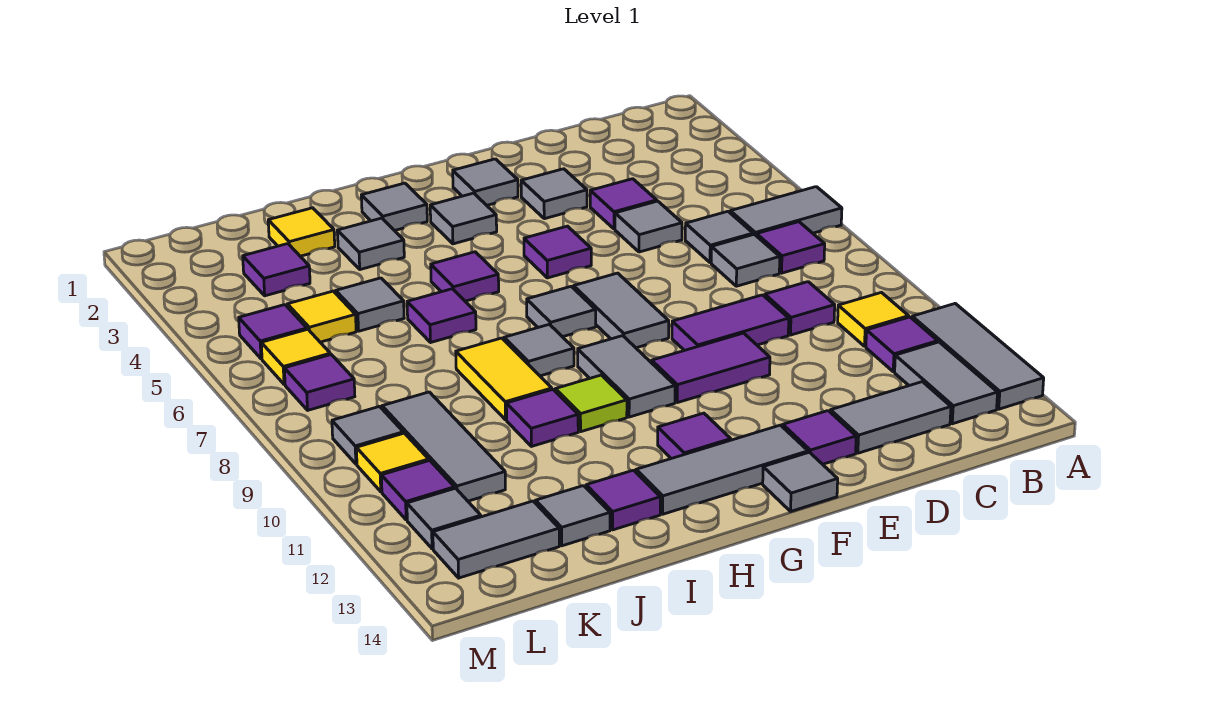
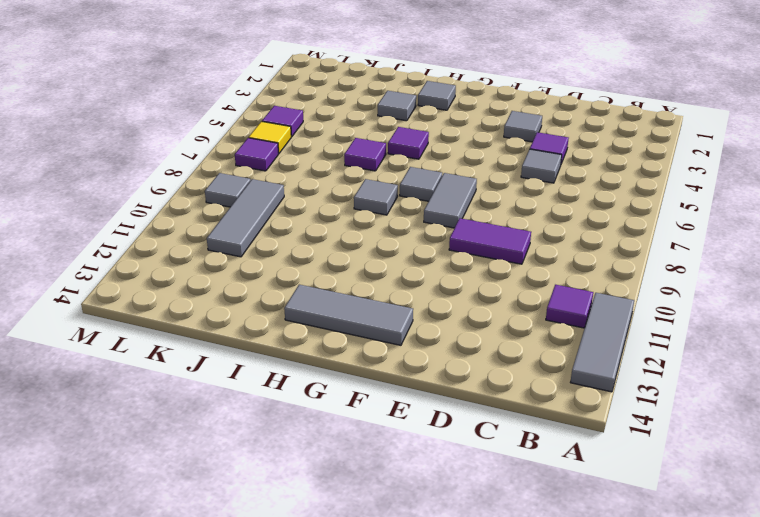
none -> grey 1x2 tile [730,187,842,236]
none -> purple 1x1 tile [757,222,825,273]
none -> yellow 1x1 tile [838,293,909,346]
none -> grey 1x2 tile [895,342,998,424]

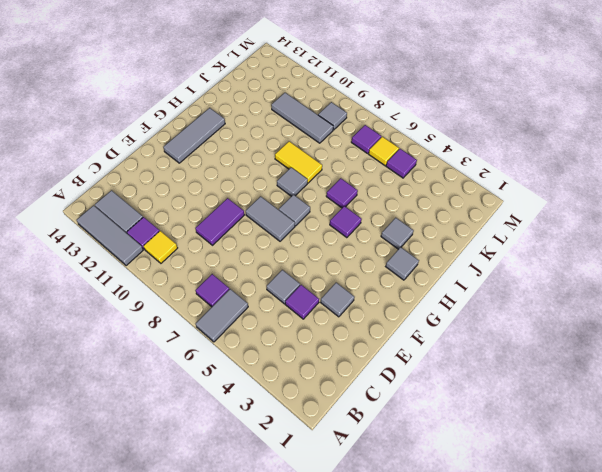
none -> grey 1x1 tile [685,211,753,263]
none -> grey 1x1 tile [711,234,780,286]
none -> purple 1x1 tile [765,282,835,335]
none -> grey 1x2 tile [831,382,951,453]

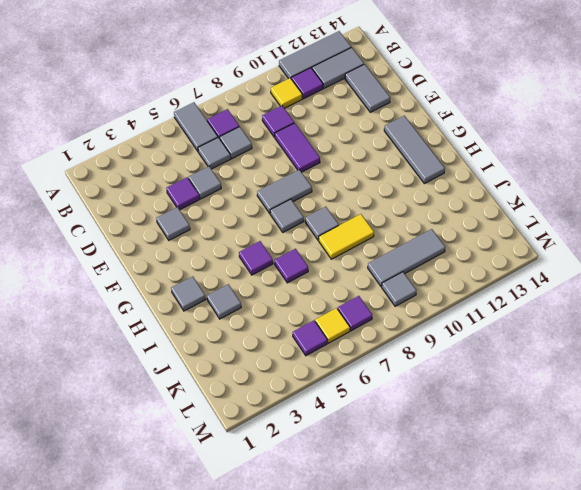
none -> purple 1x2 tile [652,333,770,403]
none -> purple 1x1 tile [783,411,856,464]
none -> grey 1x1 tile [453,159,518,205]
none -> purple 1x1 tile [524,226,591,278]

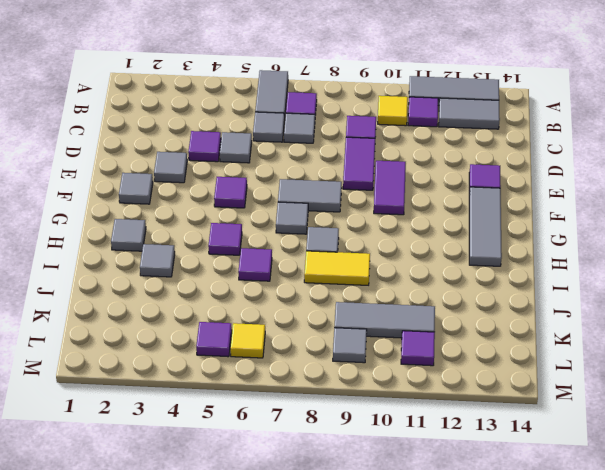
none -> grey 1x2 tile [831,382,951,453]
none -> grey 1x1 tile [763,452,838,511]
none -> grey 1x1 tile [430,193,497,244]
none -> grey 1x2 tile [578,336,675,417]

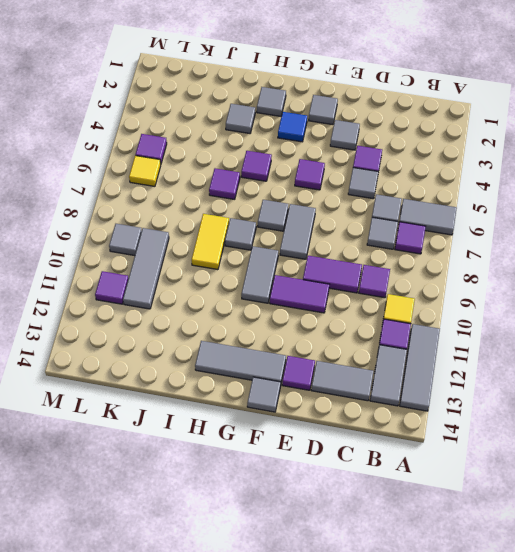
blue 1x1 tile [278,112,307,142] -> grey 1x1 tile [430,193,497,244]
none -> purple 1x1 tile [658,413,731,459]
none -> lime 1x1 tile [555,375,627,432]
none -> purple 1x1 tile [506,389,578,446]
none -> purple 1x1 tile [586,470,660,530]

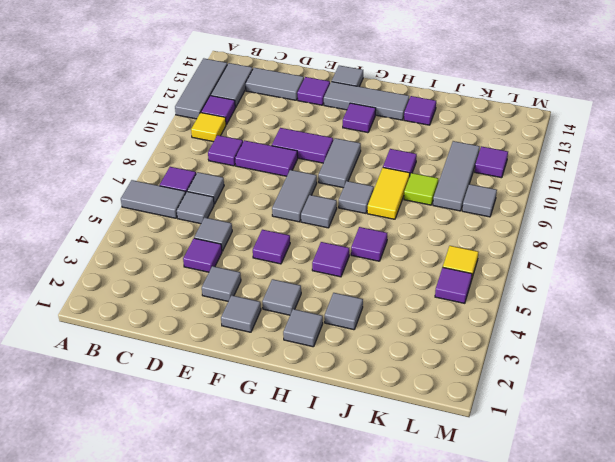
lime 1x1 tile [404,173,438,205] -> lime 1x1 tile moved to [555,375,627,432]
none -> yellow 1x1 tile [268,208,335,256]
none -> grey 1x1 tile [336,278,404,331]
none -> grey 1x1 tile [536,486,610,546]
none -> purple 1x1 tile [243,244,310,296]

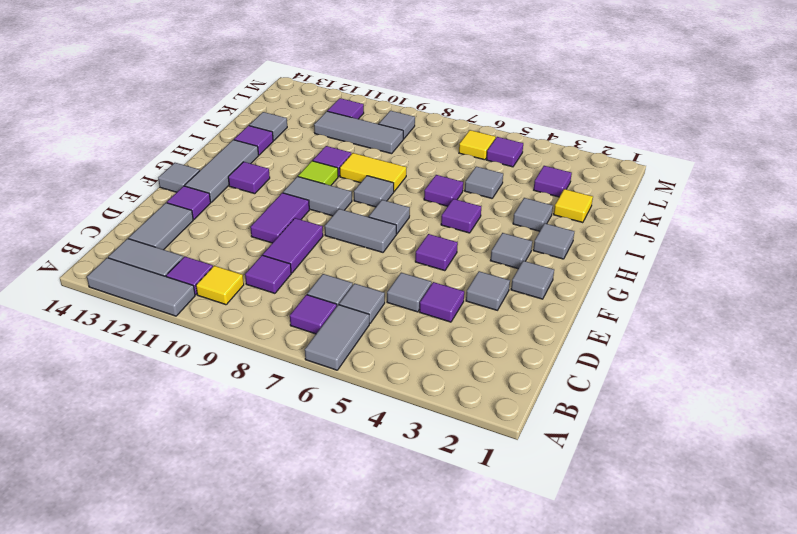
none -> yellow 1x1 tile [287,291,356,342]
none -> grey 1x2 tile [433,501,559,578]
none -> purple 1x1 tile [284,355,355,410]
none -> yellow 1x1 tile [356,433,429,492]

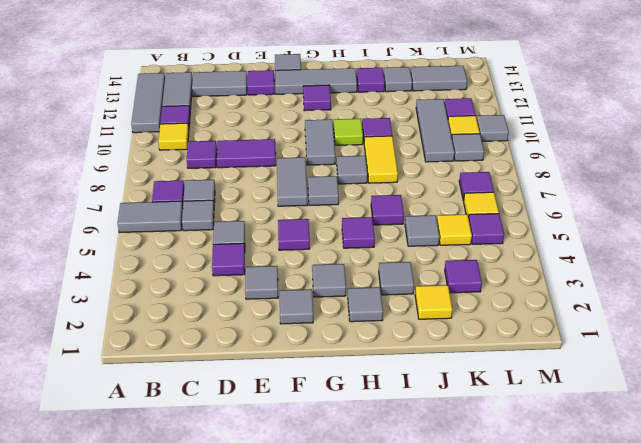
grey 1x1 tile [477,115,509,141] -> grey 1x1 tile moved to [407,488,481,549]
none -> purple 1x2 tile [652,333,770,403]

